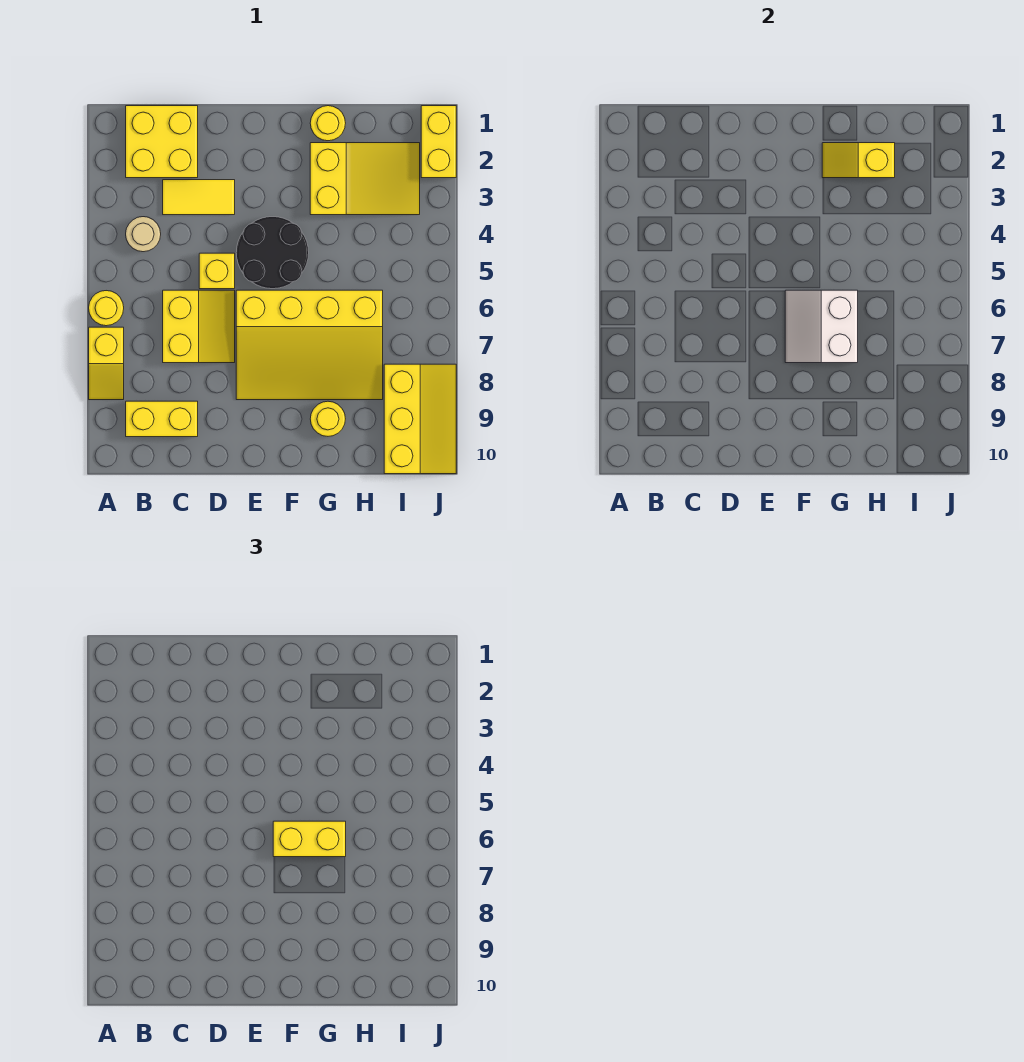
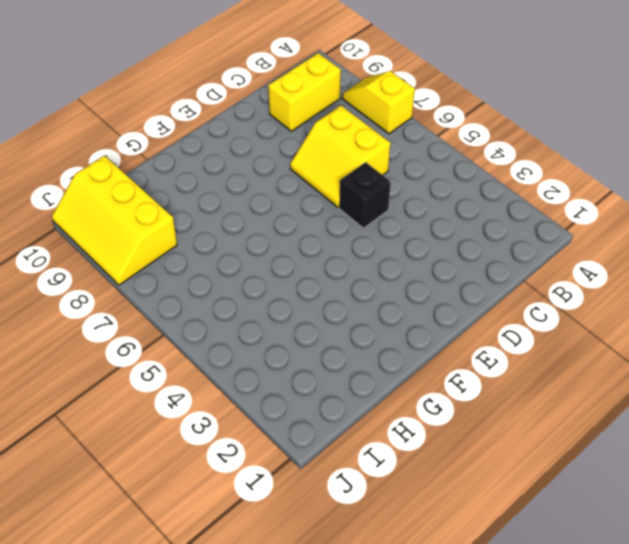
black 1x1 brick [339,162,391,228] -> yellow 1x1 brick [199,253,235,289]
none -> yellow 1x1 round brick [89,291,124,326]
none -> yellow 2x2 brick [126,106,198,178]
none -> tan 1x1 round brick [126,217,161,252]

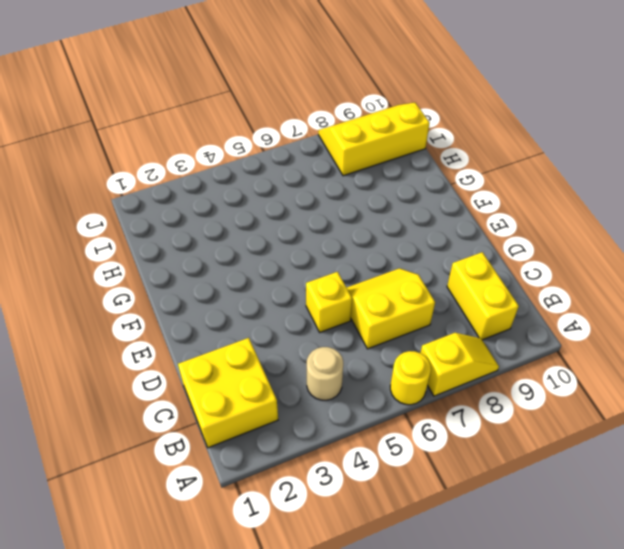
none -> yellow 1x2 tile [163,180,235,215]
none -> black 2x2 round brick [236,217,309,289]
none -> yellow 3x4 slope [236,290,383,400]

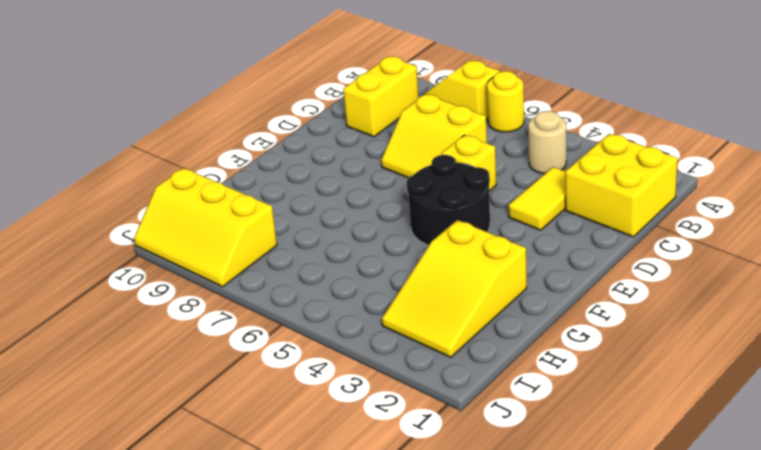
none -> yellow 3x4 slope [236,290,383,400]
none -> yellow 1x1 round brick [310,106,346,141]
none -> yellow 1x1 round brick [310,401,345,436]

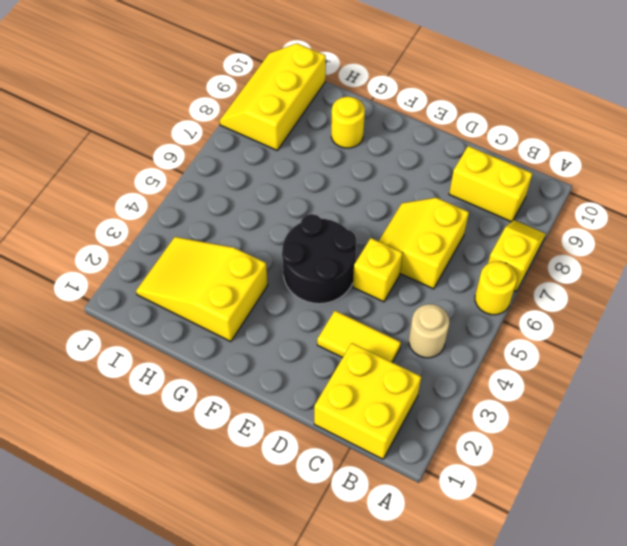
none -> yellow 3x4 slope [236,290,383,400]
none -> yellow 1x1 round brick [310,106,346,141]
none -> yellow 1x2 brick [421,106,456,178]

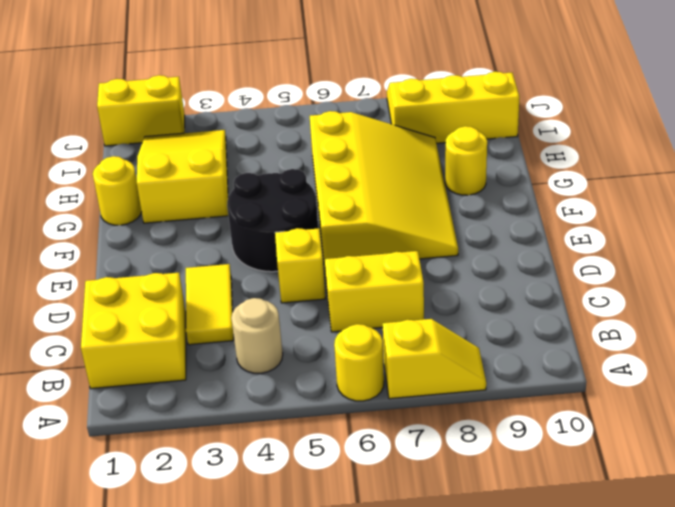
none -> yellow 1x2 brick [126,401,198,437]
none -> white 2x2 slope [785,290,858,363]
none -> yellow 1x2 slope [822,143,895,178]

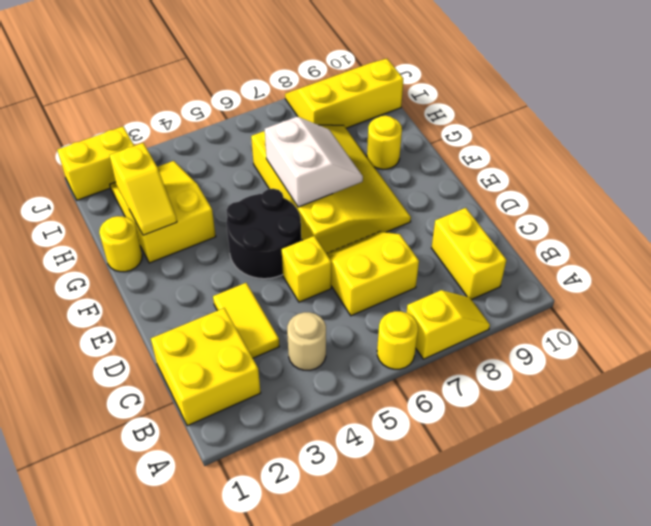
white 2x2 slope [265,117,363,207] -> white 2x2 slope turned to [785,290,858,363]
none -> yellow 1x2 brick [273,821,346,857]

